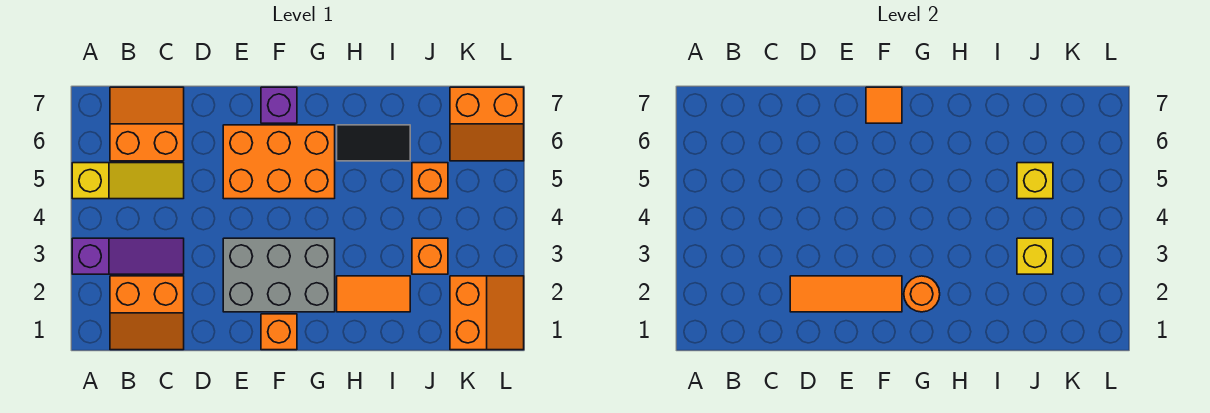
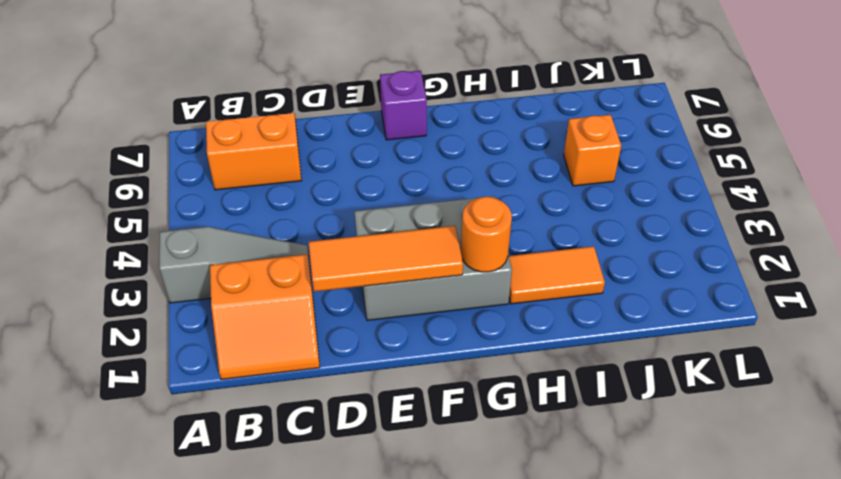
grey 1x3 slope [159,227,311,303] -> purple 1x3 slope [72,238,184,274]
none -> yellow 1x3 slope [72,163,184,199]
none -> orange 2x3 brick [223,125,335,199]
none -> orange 1x1 brick [261,314,297,350]

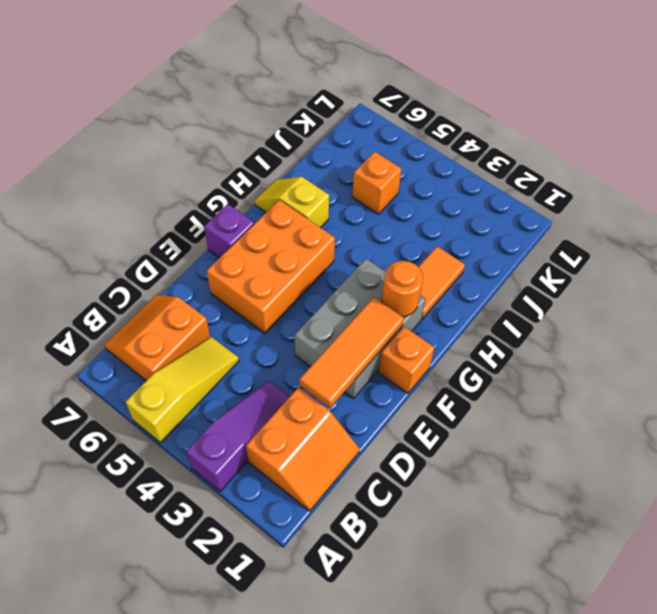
yellow 1x2 slope [255,177,329,228] -> black 1x2 tile [337,125,410,161]
none -> orange 1x1 brick [412,238,448,274]
none -> orange 2x2 slope [450,276,524,350]
none -> orange 2x2 slope [450,87,524,161]

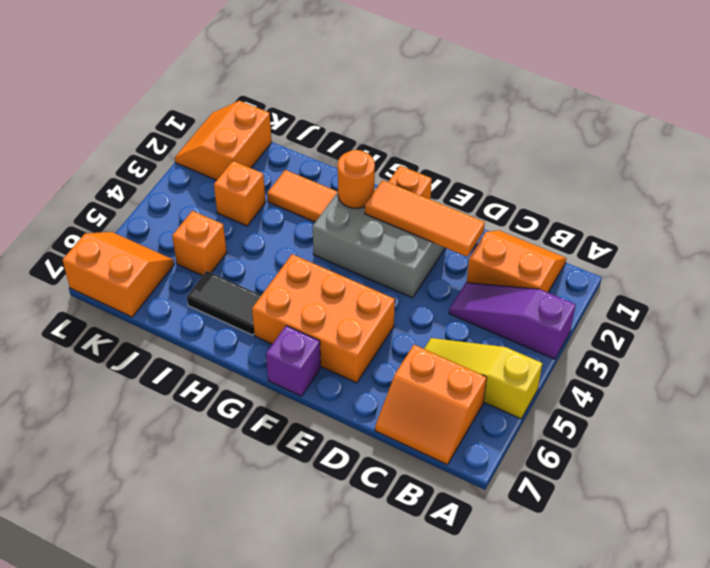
none -> orange 1x1 tile [866,87,902,123]
none -> yellow 1x1 brick [1017,238,1053,274]
none -> yellow 1x1 brick [1017,163,1053,199]

